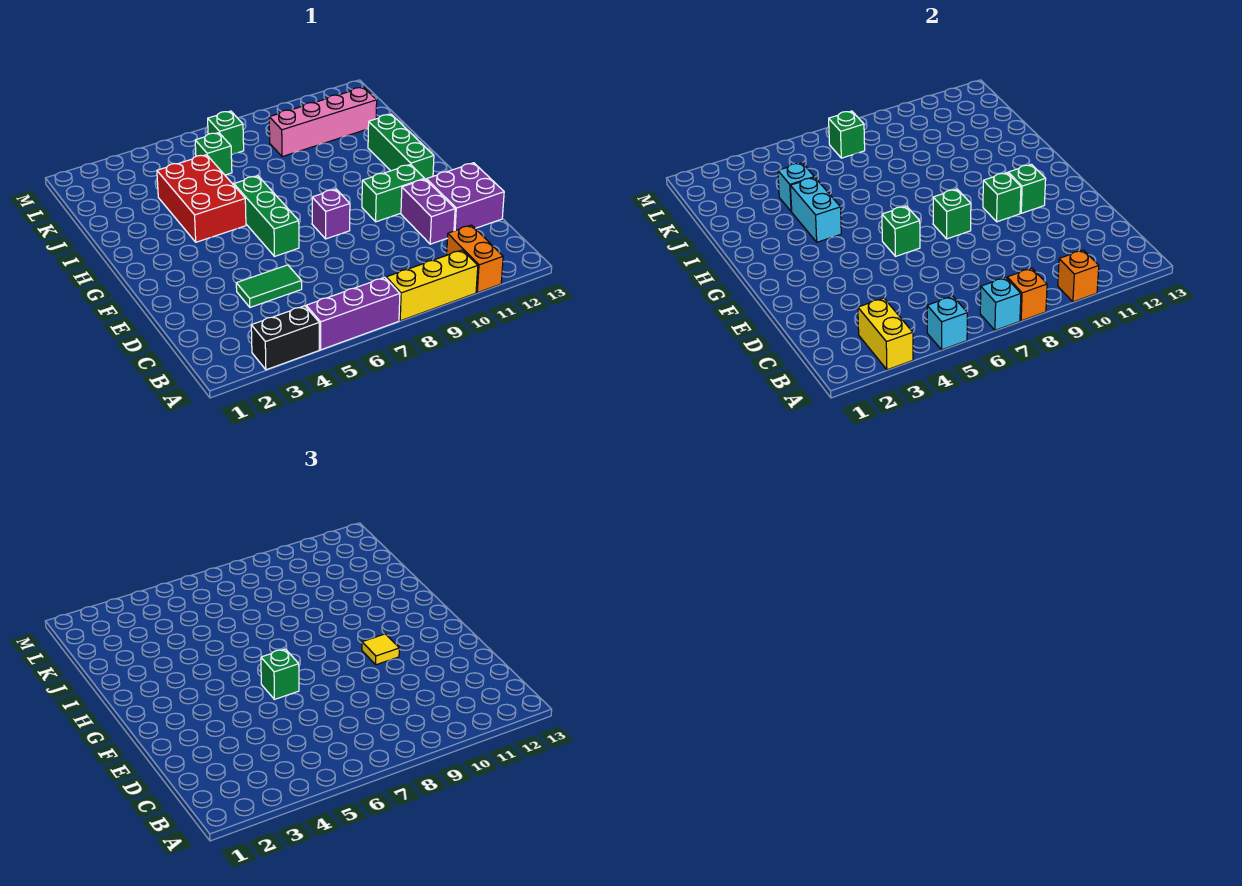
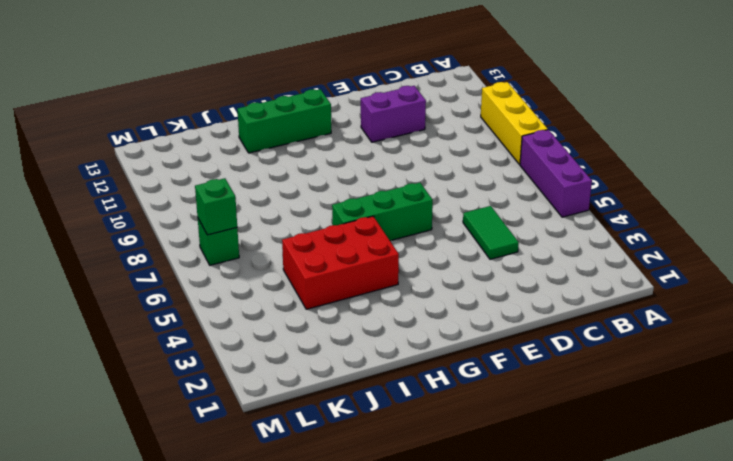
none -> black 1x2 brick [251,306,319,370]
none -> orange 1x2 brick [447,225,503,293]
none -> purple 2x2 brick [426,163,504,231]

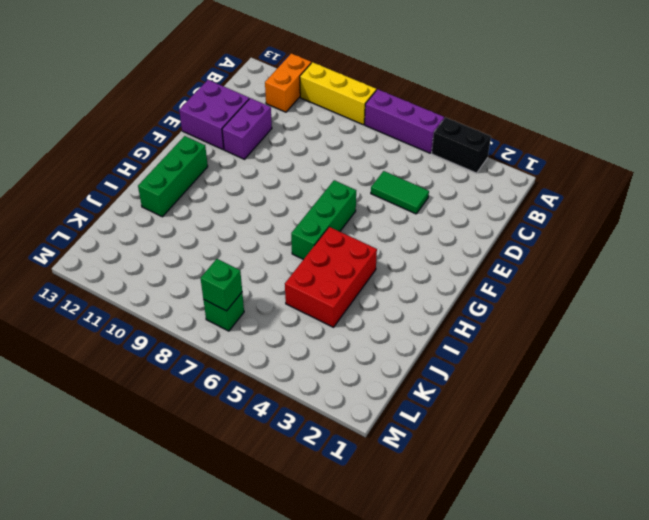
none -> purple 1x1 brick [312,189,350,239]
none -> green 1x2 brick [362,164,425,222]
none -> green 1x1 brick [195,133,232,175]

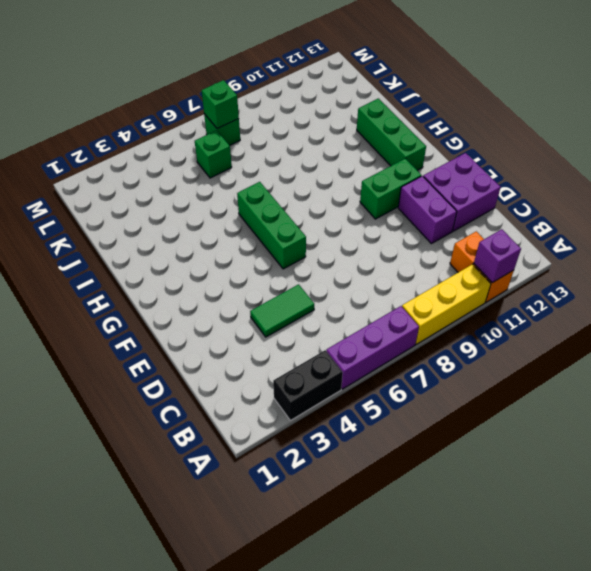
purple 1x1 brick [474,229,521,283] -> purple 1x1 brick moved to [312,189,350,239]
none -> red 2x3 brick [157,155,246,242]
none -> pink 1x4 brick [269,87,377,157]
none -> yellow 1x2 brick [858,298,913,370]

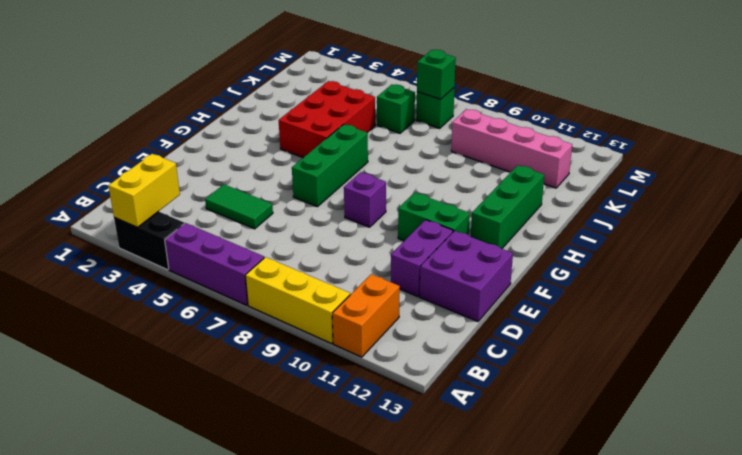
none -> cyan 1x1 brick [927,296,967,350]
none -> cyan 1x1 brick [980,277,1021,330]
none -> orange 1x1 brick [1007,268,1047,321]

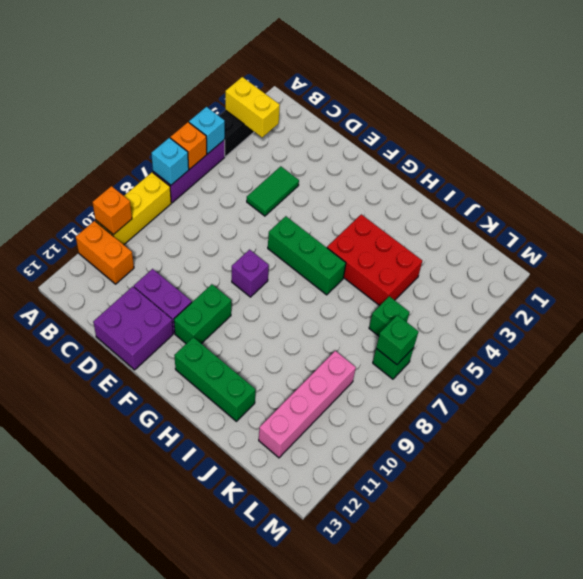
orange 1x1 brick [170,122,207,169] -> orange 1x1 brick moved to [1007,268,1047,321]
none -> green 1x1 brick [882,206,920,256]
none -> green 1x1 brick [933,189,971,239]
none -> green 1x1 brick [983,173,1021,222]

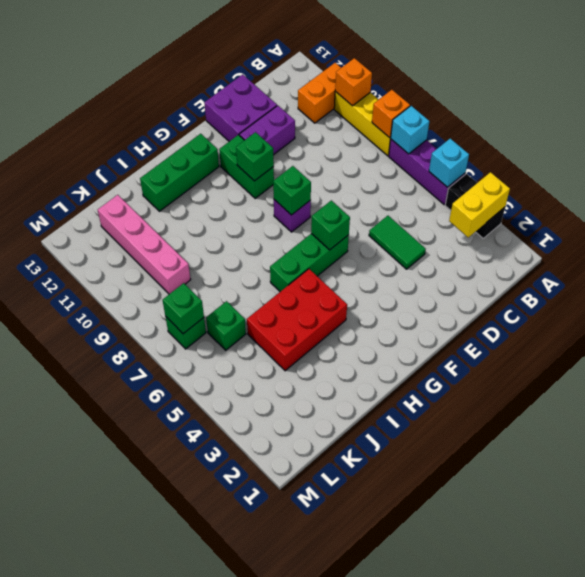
none -> green 1x1 brick [1008,164,1046,213]
none -> cyan 1x2 brick [790,177,841,242]
none -> cyan 1x1 brick [778,163,814,212]

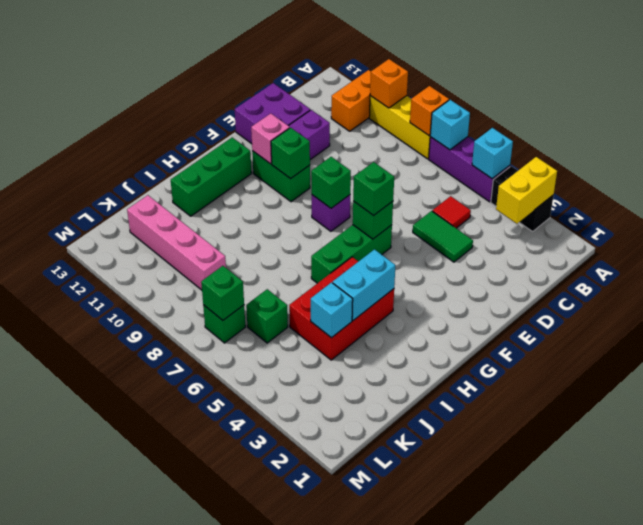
red 1x1 tile [432,196,471,228] -> none
pink 1x1 brick [251,114,290,164] -> green 1x1 brick [1008,164,1046,213]
none -> yellow 1x1 tile [362,634,399,665]

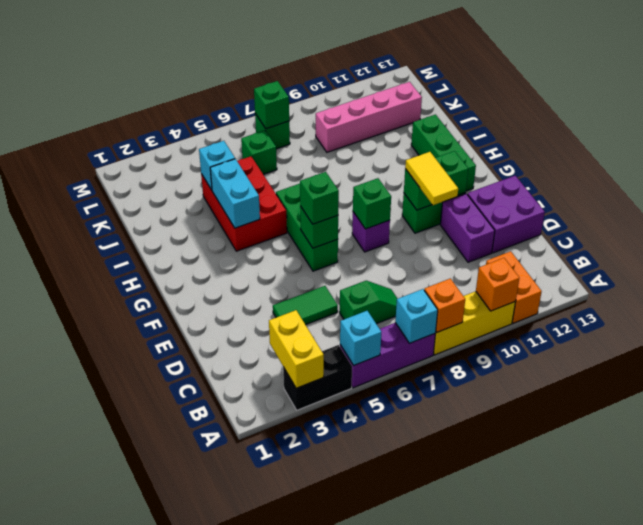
green 1x2 slope [340,281,398,324] -> none
yellow 1x2 tile [405,152,458,205] -> yellow 1x1 tile [362,634,399,665]

